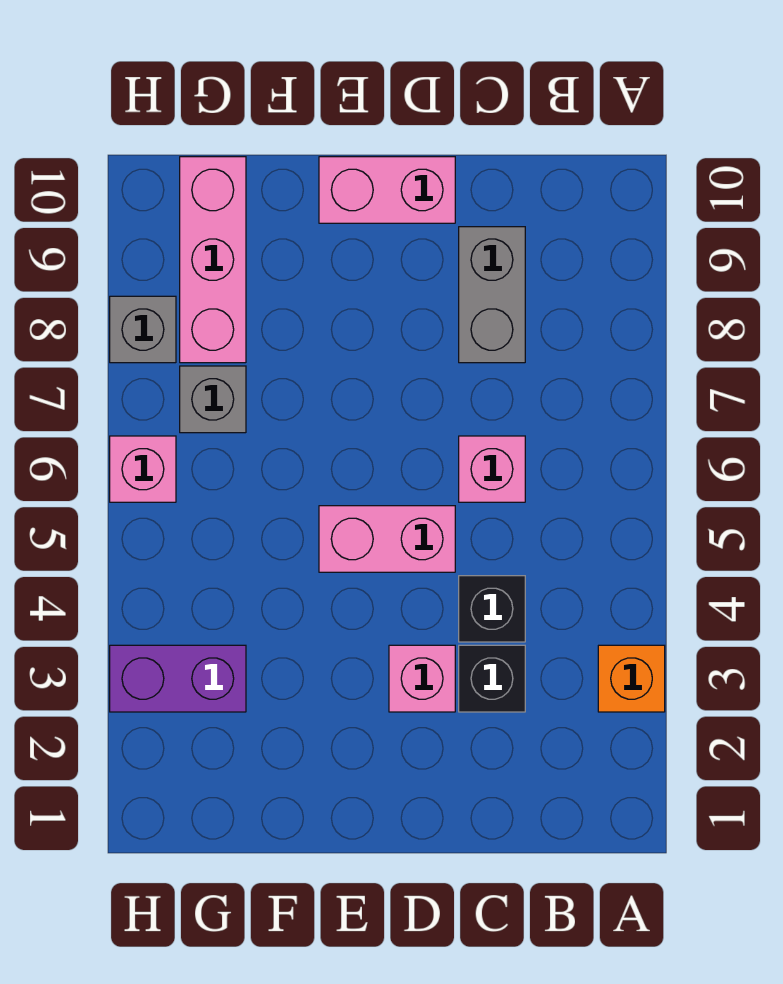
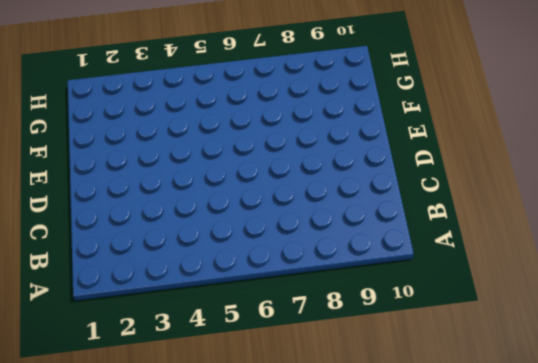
none -> orange 1x1 brick [598,645,665,712]
none -> black 1x1 brick [459,645,525,712]
none -> black 1x1 brick [459,576,525,642]

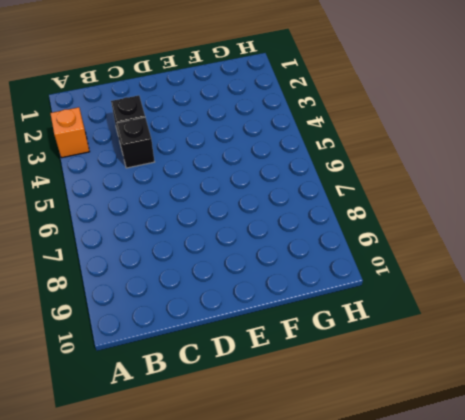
none -> pink 1x1 brick [459,436,525,502]
none -> grey 1x2 brick [459,227,525,363]
none -> pink 1x1 brick [389,645,455,712]

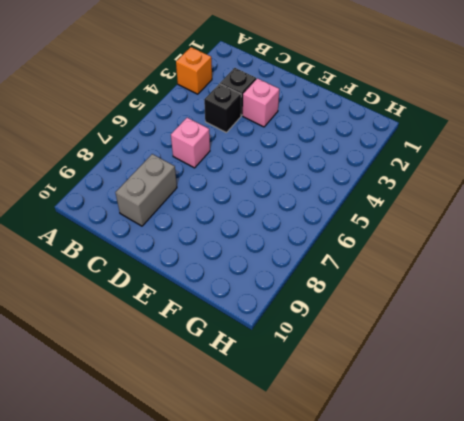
none -> pink 1x2 brick [319,506,455,572]
none -> pink 1x2 brick [319,157,455,223]
none -> purple 1x2 brick [110,645,246,712]

